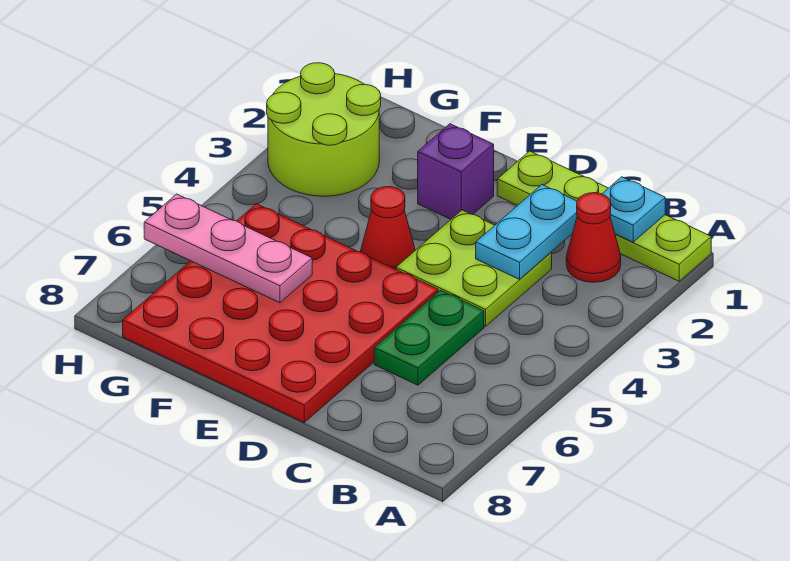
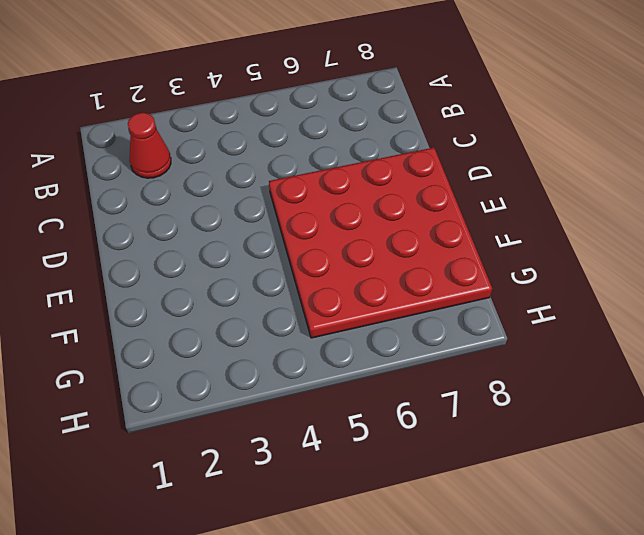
none -> lime 1x4 plate [497,151,711,281]
none -> lime 2x2 plate [396,210,552,326]

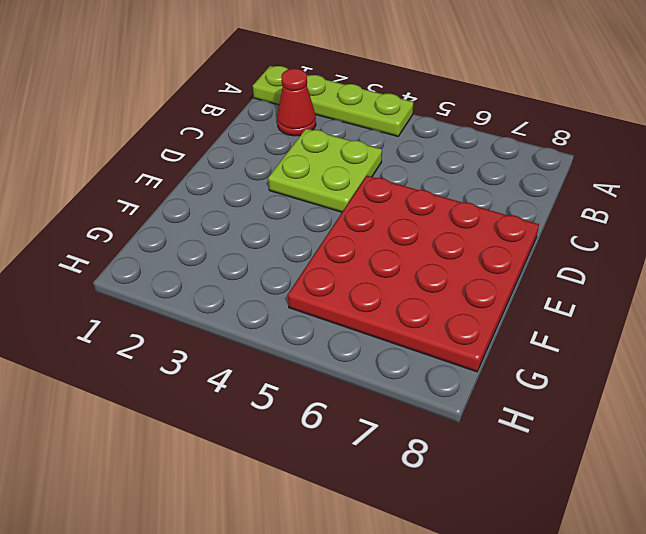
lime 1x4 plate [253,66,413,136] -> lime 1x4 plate turned to [497,151,711,281]
none -> green 1x2 plate [374,291,484,385]
none -> purple 1x1 brick [418,124,494,219]

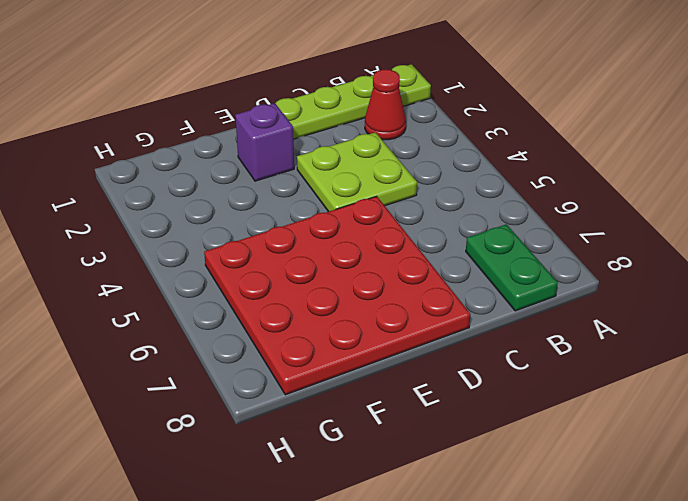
green 1x2 plate [466,224,558,311] -> green 1x2 plate moved to [374,291,484,385]
none -> red 1x1 cone [361,187,415,269]
none -> lime 2x2 round brick [267,63,381,196]

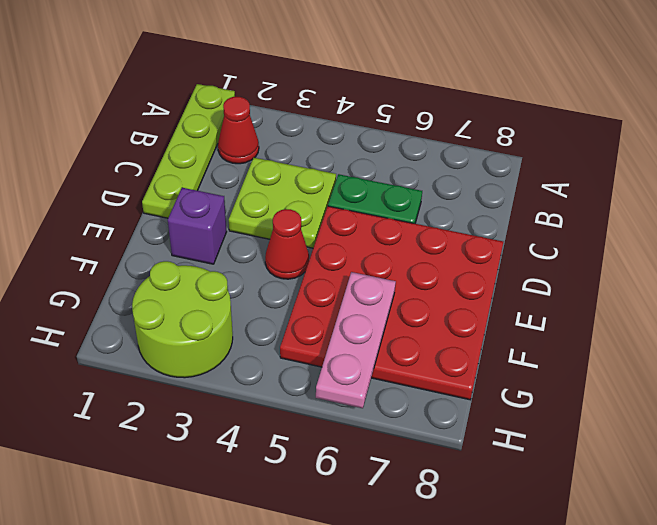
none -> cyan 1x1 plate [602,177,665,242]
none -> cyan 1x2 plate [476,185,577,279]

